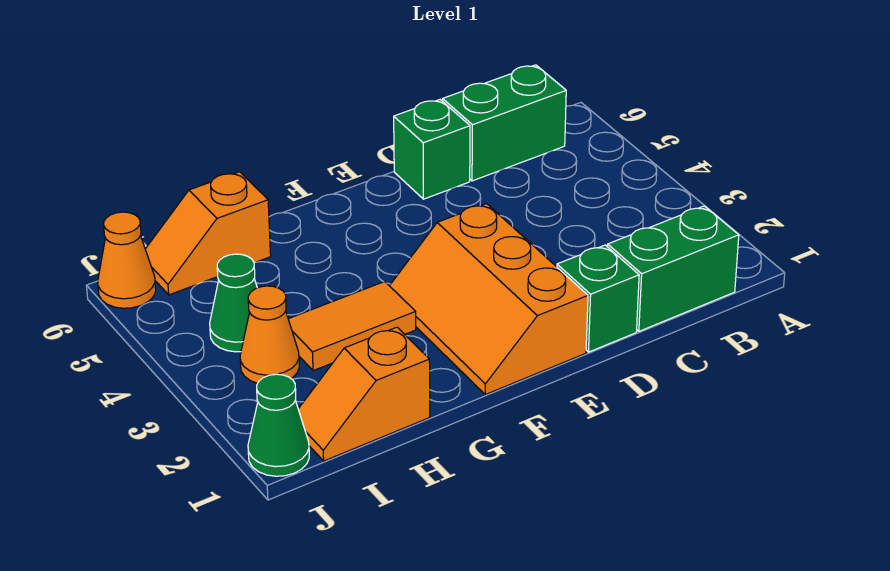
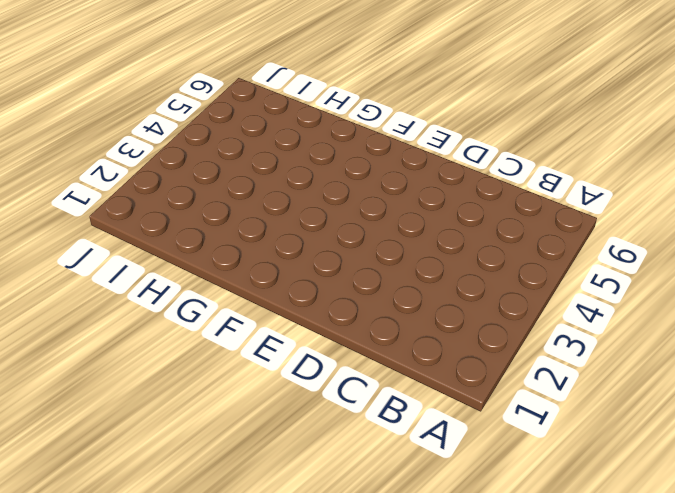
none -> green 1x2 brick [608,206,739,331]
none -> green 1x2 brick [443,65,566,181]
none -> green 1x1 brick [557,245,639,352]

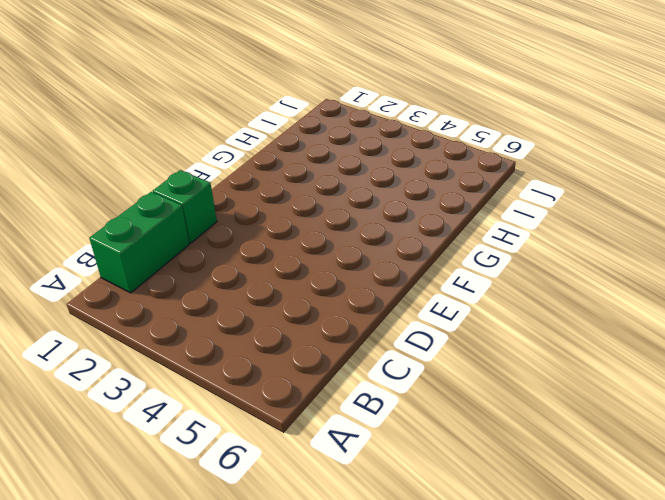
none -> green 1x2 brick [443,65,566,181]
none -> green 1x1 brick [394,100,470,199]
none -> orange 2x3 slope [390,204,588,395]

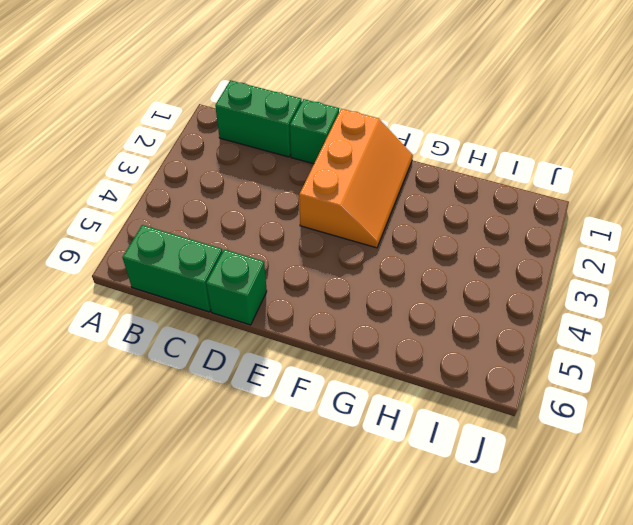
none -> orange 1x2 tile [288,282,416,371]
none -> orange 1x2 slope [298,327,430,461]
none -> orange 1x2 slope [145,172,271,295]

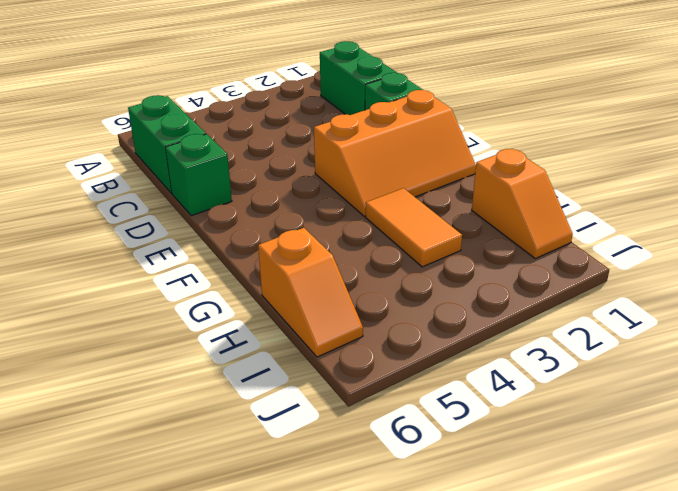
none -> orange 1x1 cone [240,286,299,383]
none -> green 1x1 cone [210,254,257,352]
none -> green 1x1 cone [248,374,309,476]

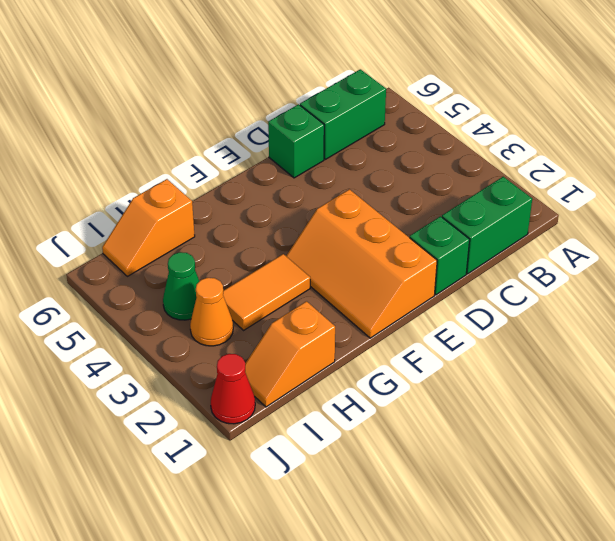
red 1x1 cone [211,354,255,424] -> green 1x1 cone [248,374,309,476]
none -> orange 1x1 cone [98,212,156,308]

